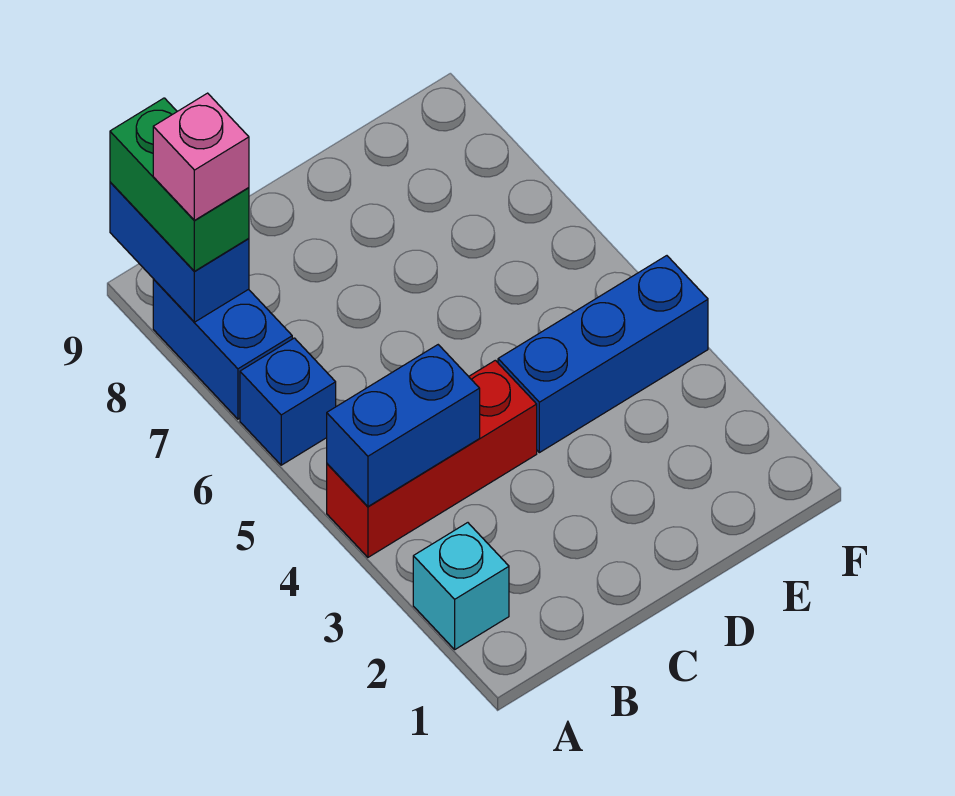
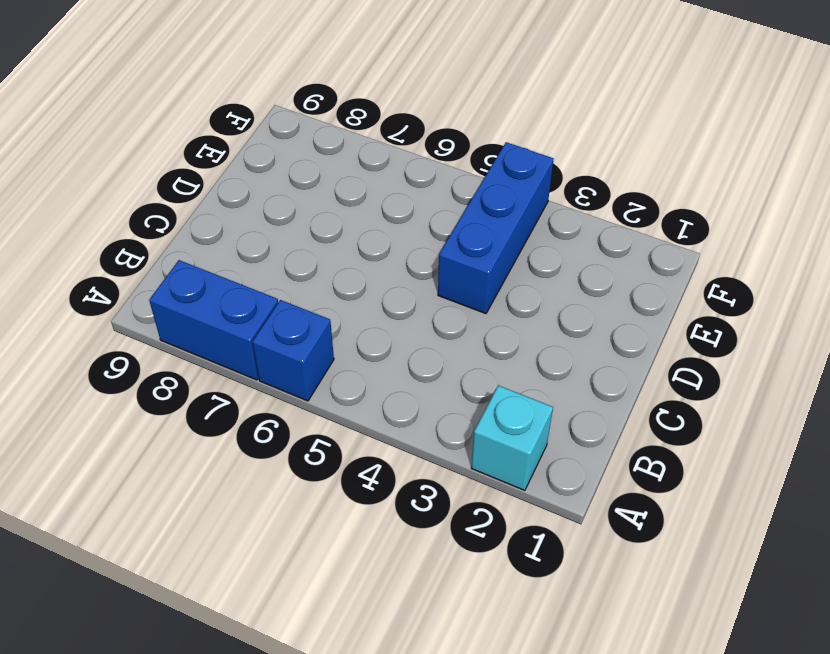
none -> red 1x3 brick [327,360,537,557]
none -> blue 1x2 brick [327,345,480,506]

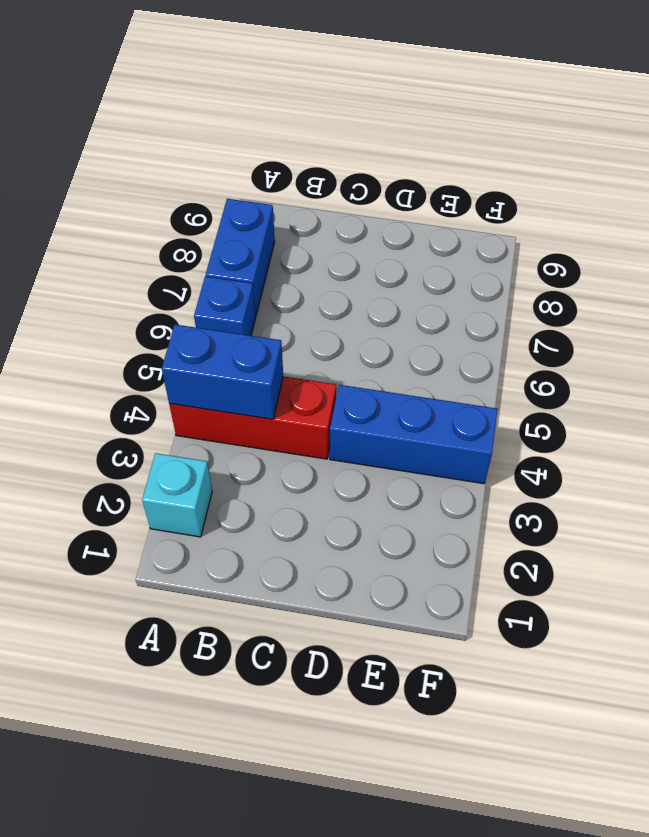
none -> blue 1x2 brick [110,182,249,322]
none -> green 1x2 brick [110,98,249,271]

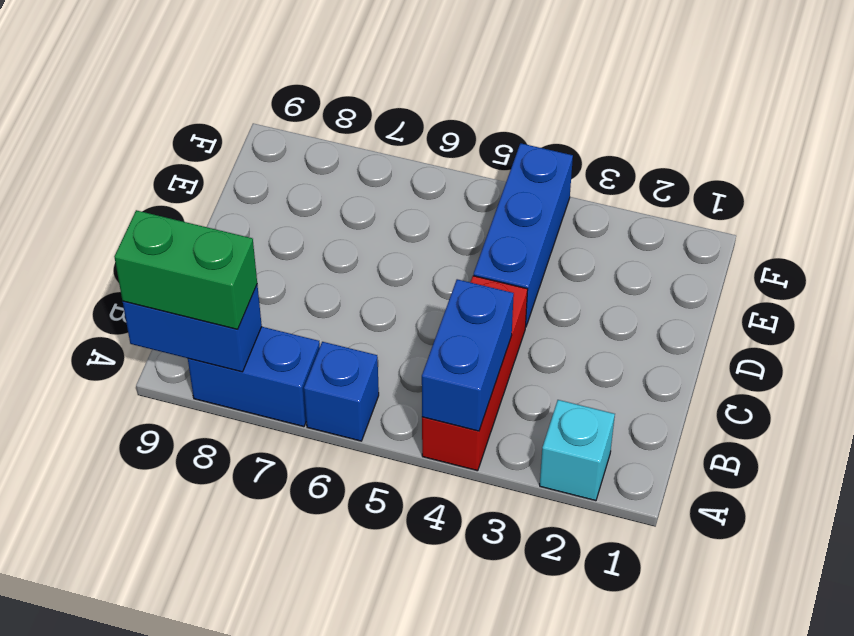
none -> pink 1x1 brick [153,93,249,220]

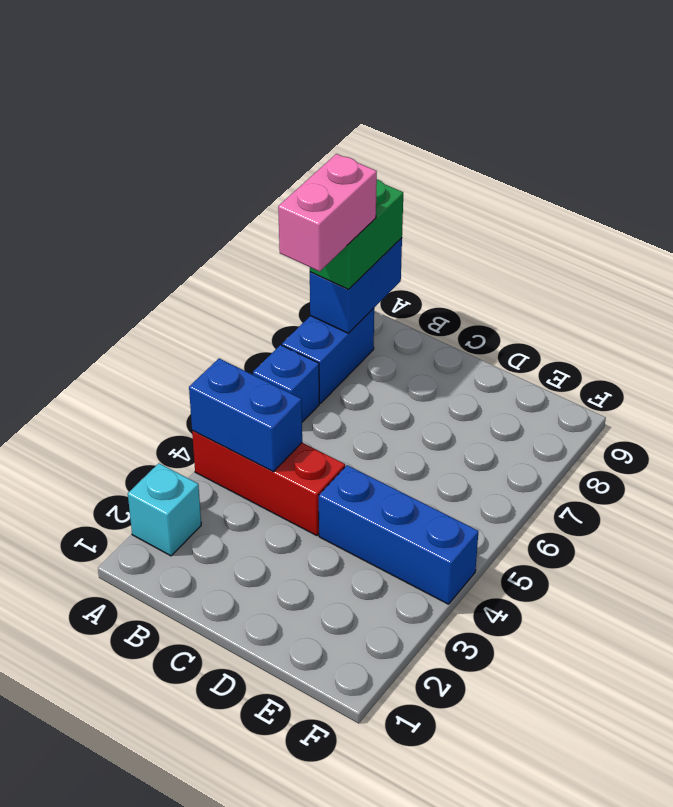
pink 1x2 brick [278,154,377,271] -> pink 1x1 brick [153,93,249,220]

